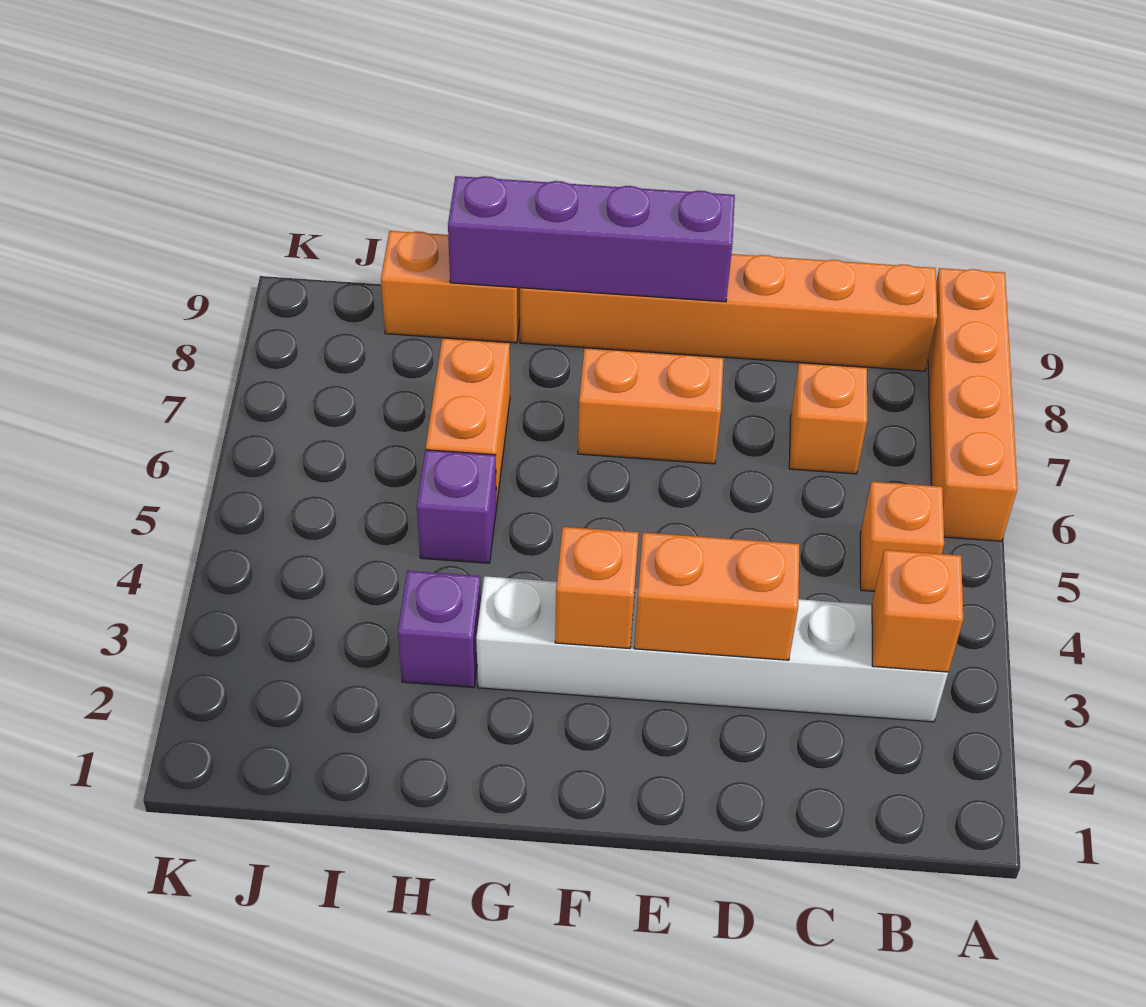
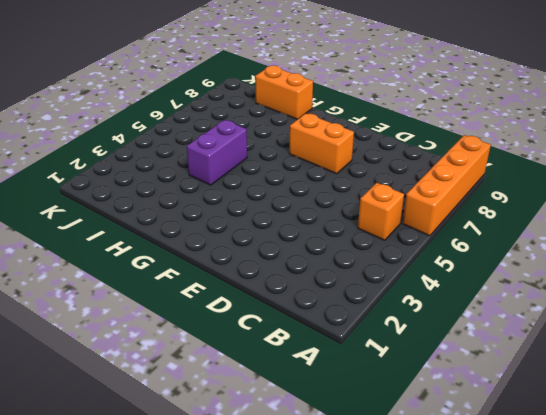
purple 1x2 brick [187,120,247,185] -> purple 1x1 brick [417,450,497,563]
none -> white 1x6 brick [476,576,948,722]
none -> orange 1x6 brick [520,254,937,371]
none -> orange 1x1 brick [789,363,867,474]

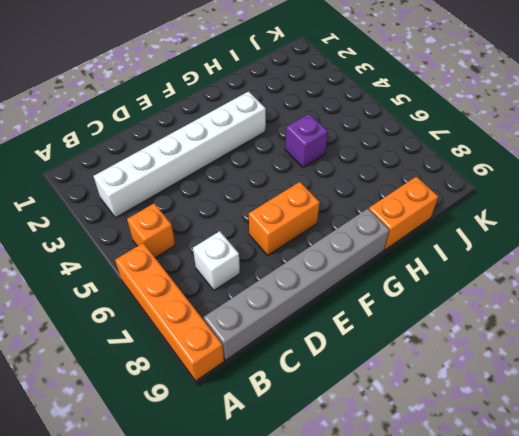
grey 1x6 brick [203,209,389,360] -> orange 1x6 brick [520,254,937,371]
white 1x1 brick [193,231,240,290] -> orange 1x1 brick [789,363,867,474]
none -> purple 1x1 brick [398,571,481,688]
none -> orange 1x2 brick [426,338,510,505]
none -> orange 1x1 brick [872,550,963,672]

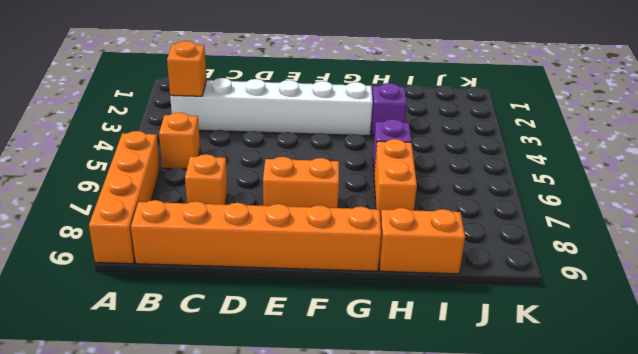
none -> orange 1x2 brick [634,533,800,660]
none -> purple 1x4 brick [448,176,735,302]
none -> orange 1x1 brick [555,527,639,649]

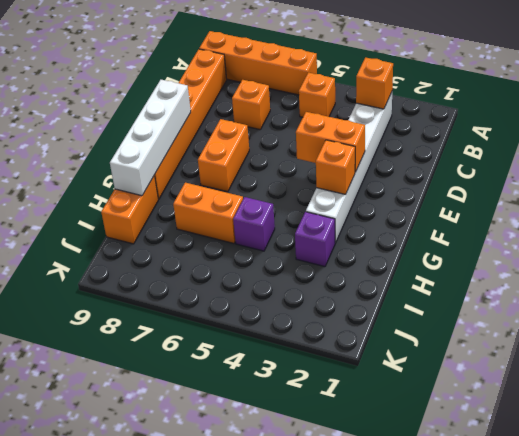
orange 1x2 brick [296,112,365,172] -> orange 1x2 brick turned to [634,533,800,660]
white 1x4 brick [110,80,191,196] -> purple 1x4 brick [448,176,735,302]

